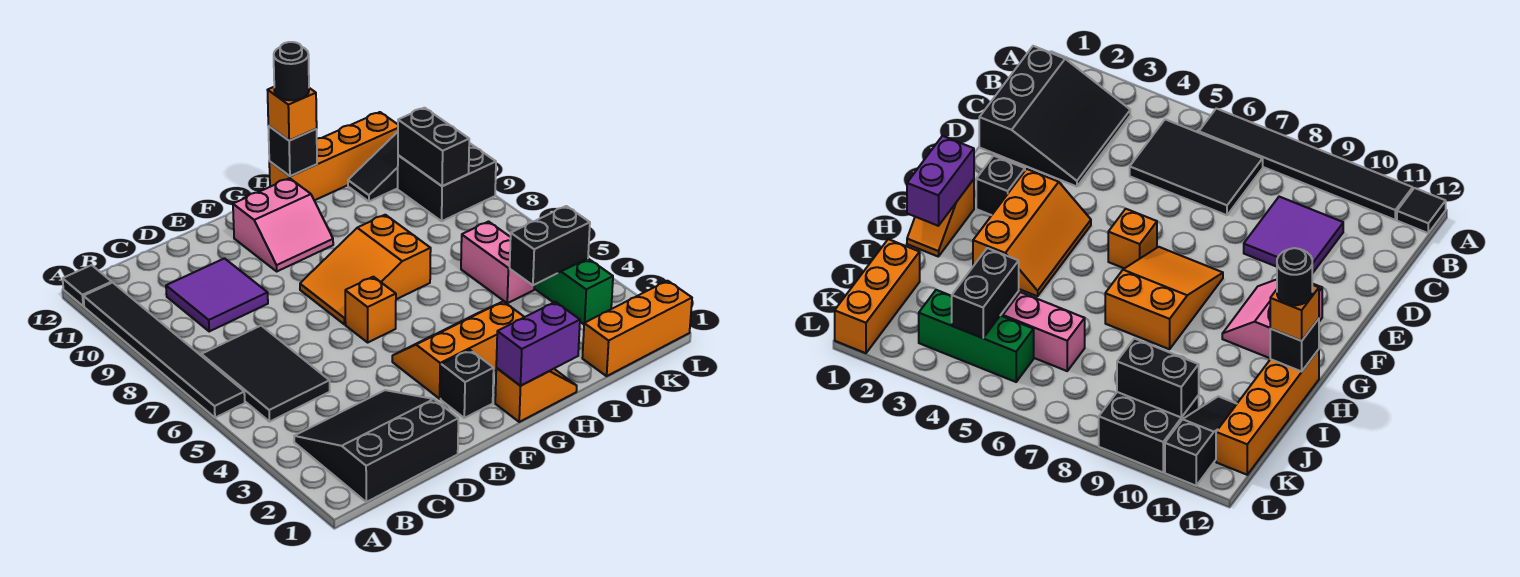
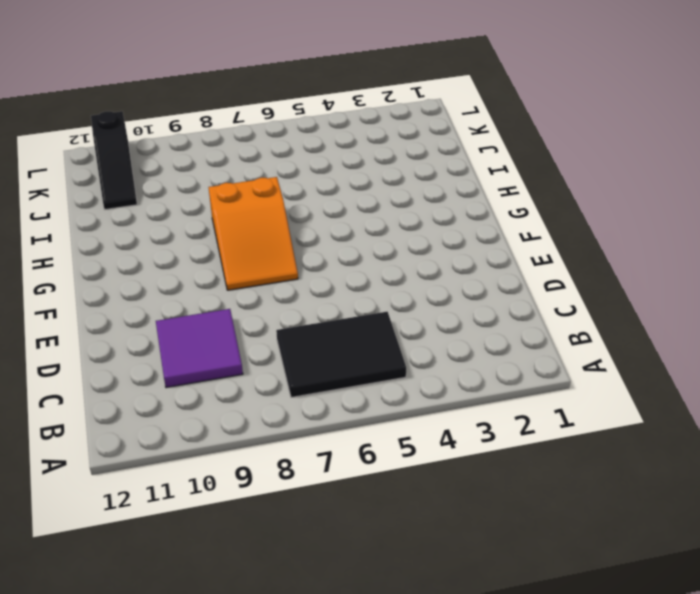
none -> black 1x6 tile [83,283,245,418]
none -> black 1x1 tile [63,265,112,306]
none -> black 3x3 slope [294,390,458,502]

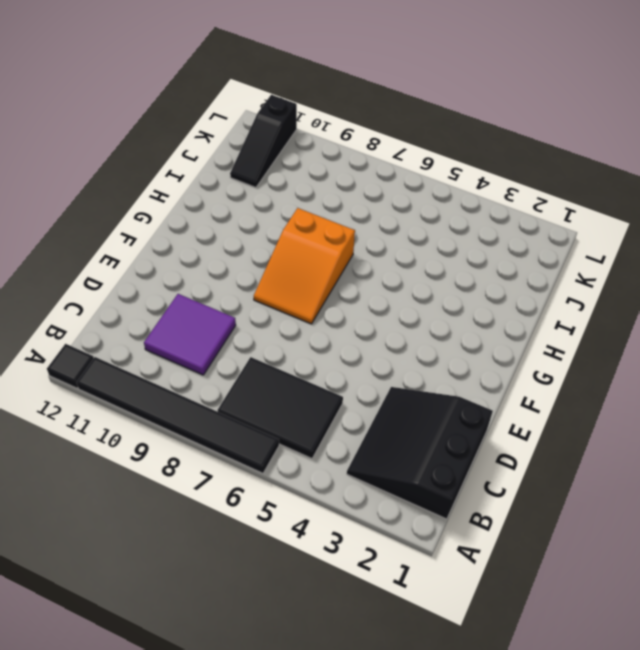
none -> black 1x1 brick [441,350,494,418]
none -> orange 2x3 slope [392,301,524,399]
none -> orange 1x1 brick [345,277,396,342]

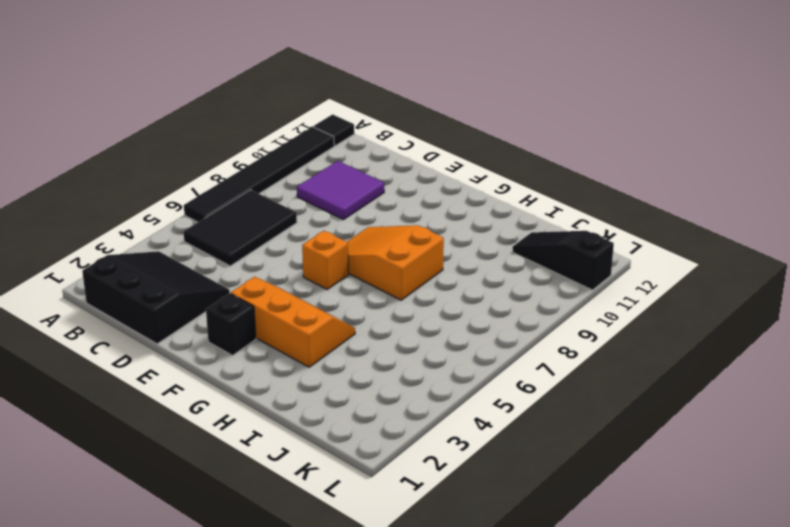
none -> pink 2x2 slope [233,178,333,271]
none -> orange 1x2 slope [495,368,577,422]
none -> orange 1x4 brick [269,112,398,200]

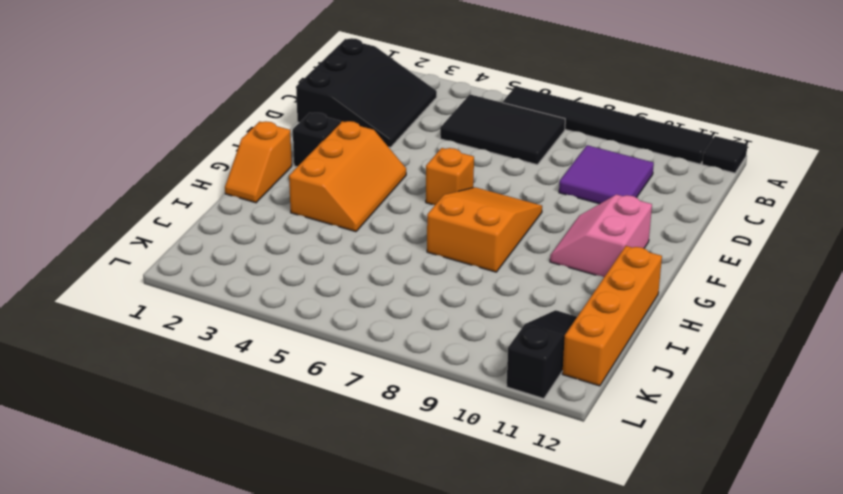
none -> orange 1x3 brick [582,281,692,376]
none -> pink 1x2 brick [461,222,534,303]
none -> green 1x3 brick [534,258,613,324]

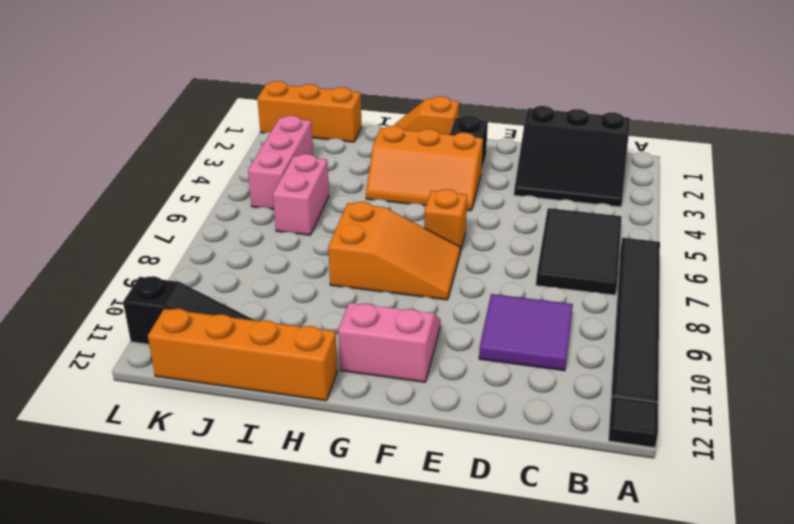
pink 1x3 brick [248,116,313,209] -> green 1x3 brick [534,258,613,324]
none -> black 2x2 brick [398,143,496,221]
none -> purple 1x2 brick [496,302,580,386]
none -> black 1x1 brick [268,126,317,176]

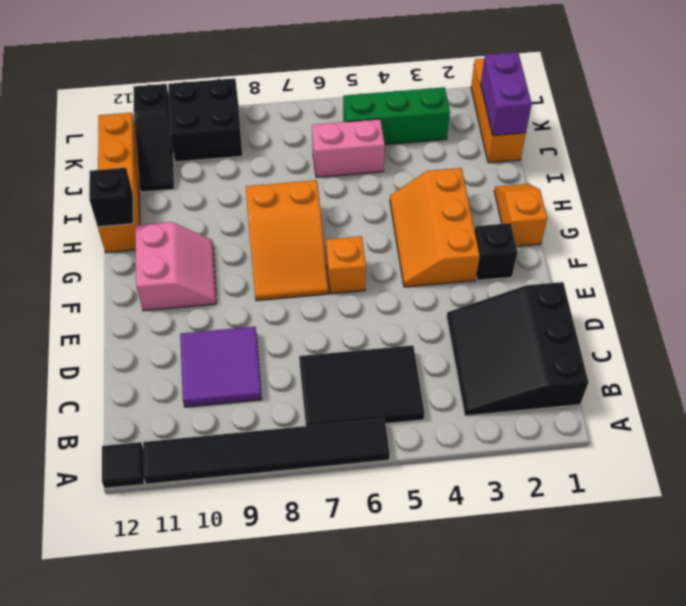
purple 1x2 brick [481,52,532,135] -> purple 1x2 brick moved to [496,302,580,386]
none -> black 1x2 brick [510,206,590,285]
none -> black 1x2 brick [398,108,469,186]
none -> orange 1x1 brick [268,87,317,141]

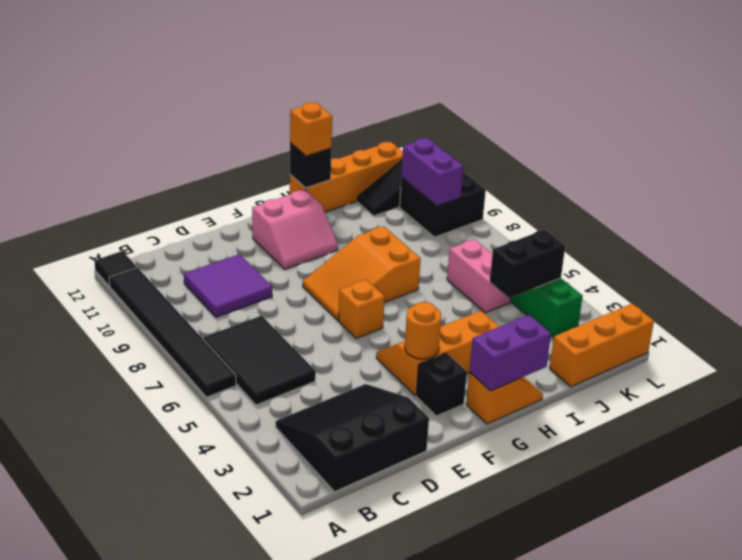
orange 1x1 round brick [405,302,441,359] -> none
purple 1x2 brick [401,138,463,206] -> black 1x2 brick [398,108,469,186]
none -> black 1x1 round brick [274,42,309,100]

